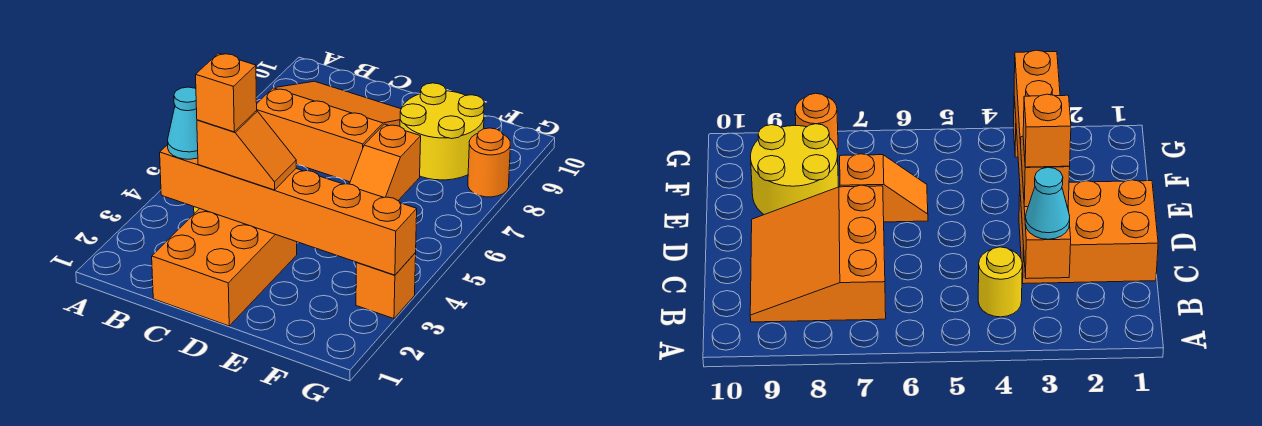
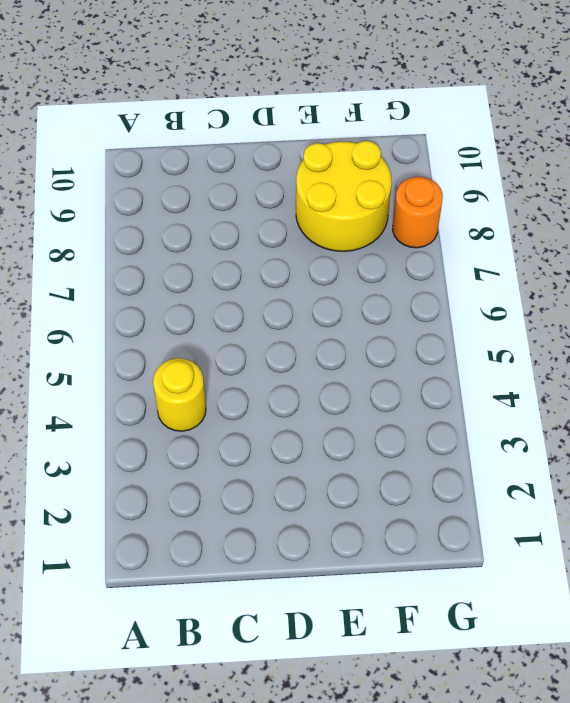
none -> orange 3x3 slope [257,81,401,182]
none -> orange 2x3 brick [152,209,297,326]

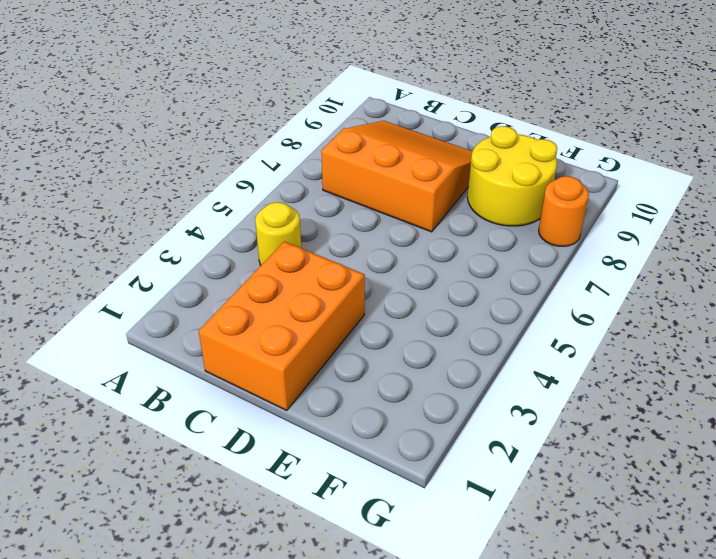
none -> orange 1x2 slope [350,124,421,200]
none -> orange 1x1 brick [356,253,416,319]

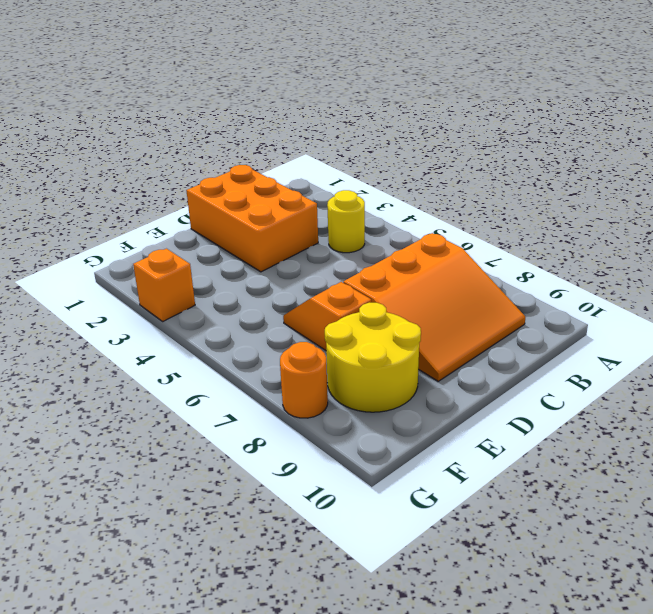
none -> orange 1x6 brick [160,145,417,275]
none -> cyan 1x1 cone [168,87,198,159]

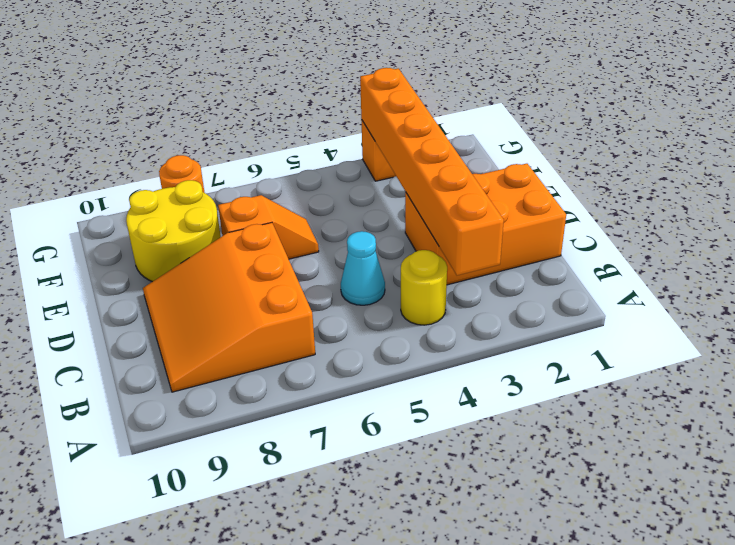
cyan 1x1 cone [341,231,385,305] -> cyan 1x1 cone moved to [168,87,198,159]
none -> orange 1x2 slope [197,111,297,190]
none -> orange 1x1 brick [196,53,257,132]

